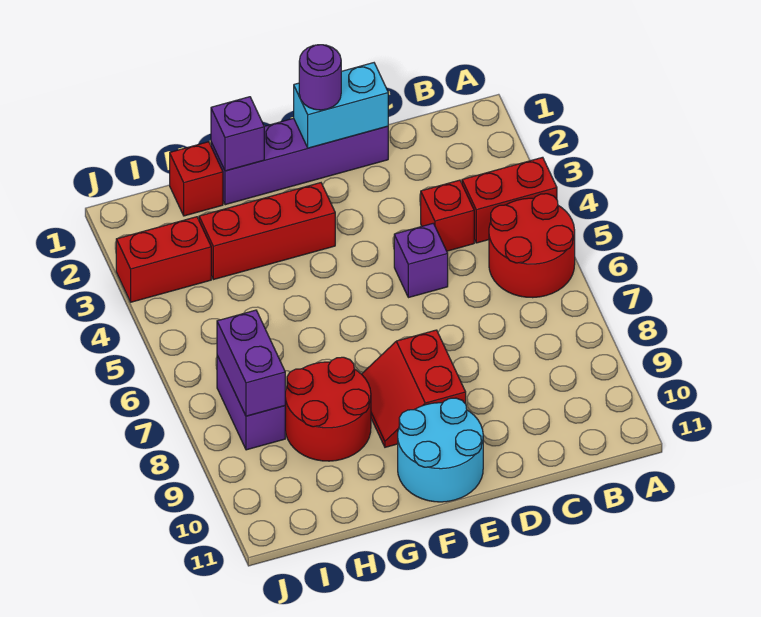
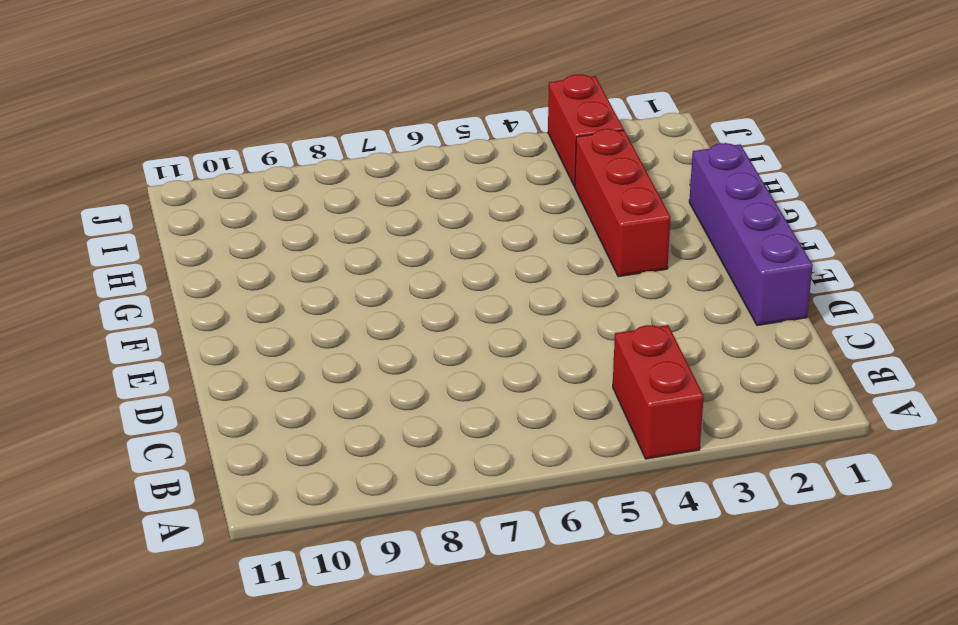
none -> red 2x2 round brick [489,194,575,298]
none -> red 1x1 brick [421,180,474,251]
none -> purple 1x1 brick [394,223,448,298]

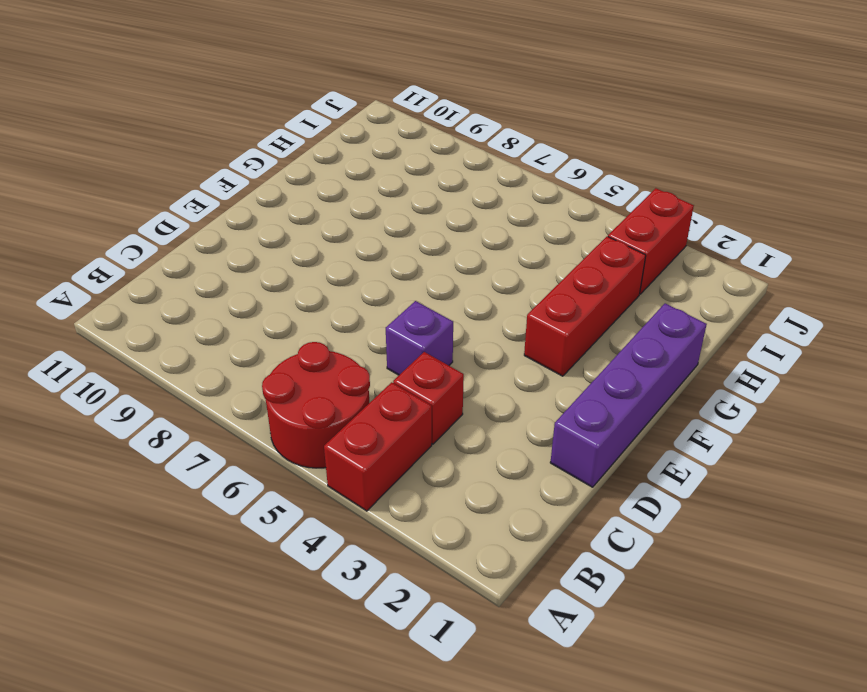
none -> red 2x2 slope [362,330,466,447]
none -> cyan 2x2 round brick [398,398,483,502]
none -> red 2x2 round brick [285,357,371,461]

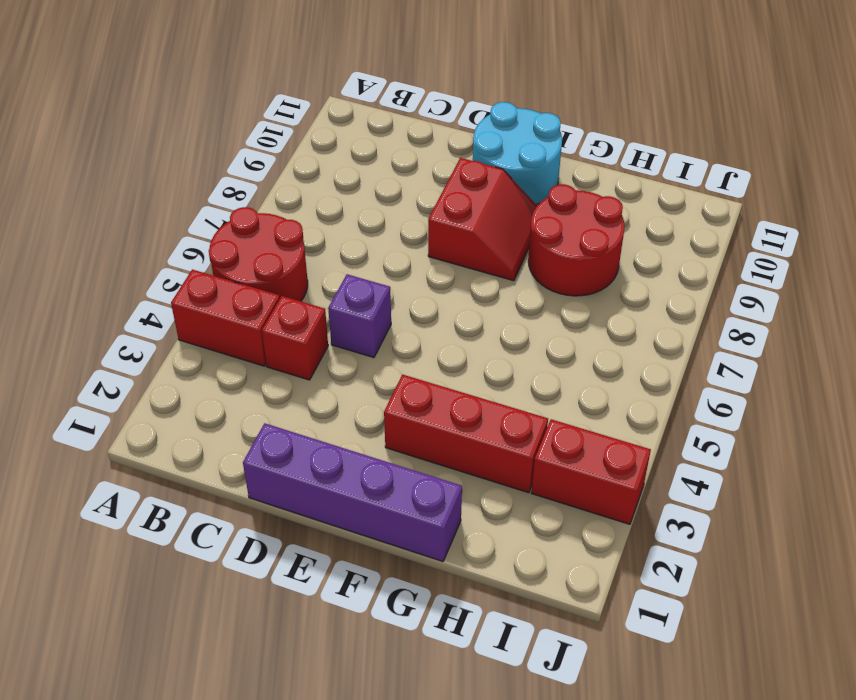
none -> red 1x1 brick [170,142,223,216]
none -> purple 1x2 brick [217,356,285,450]
none -> cyan 1x2 brick [294,63,388,148]

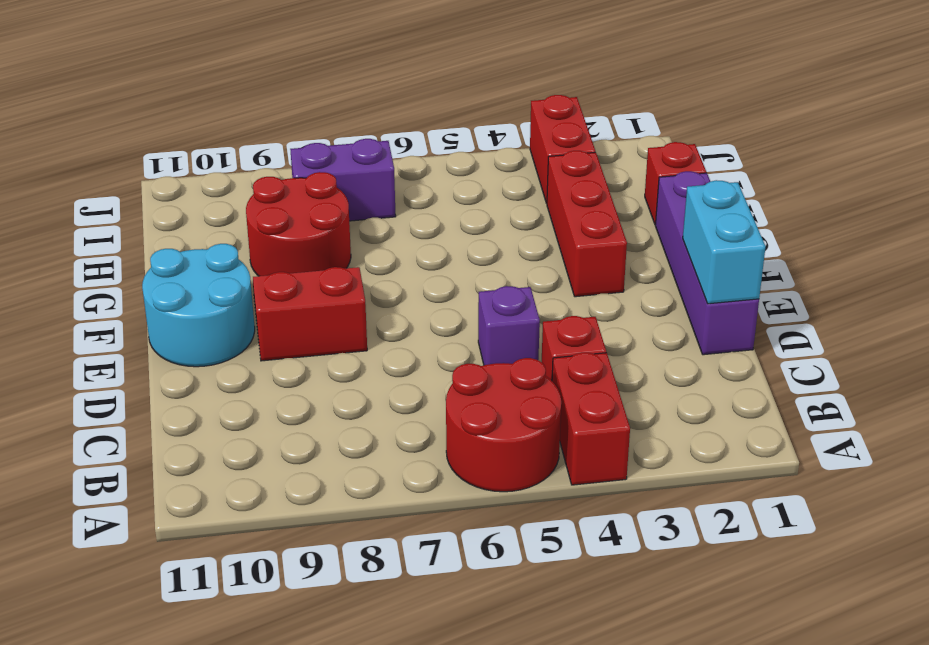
none -> purple 1x1 brick [211,97,264,171]
none -> purple 1x2 brick [217,310,285,416]
none -> purple 1x1 round brick [299,45,341,110]

